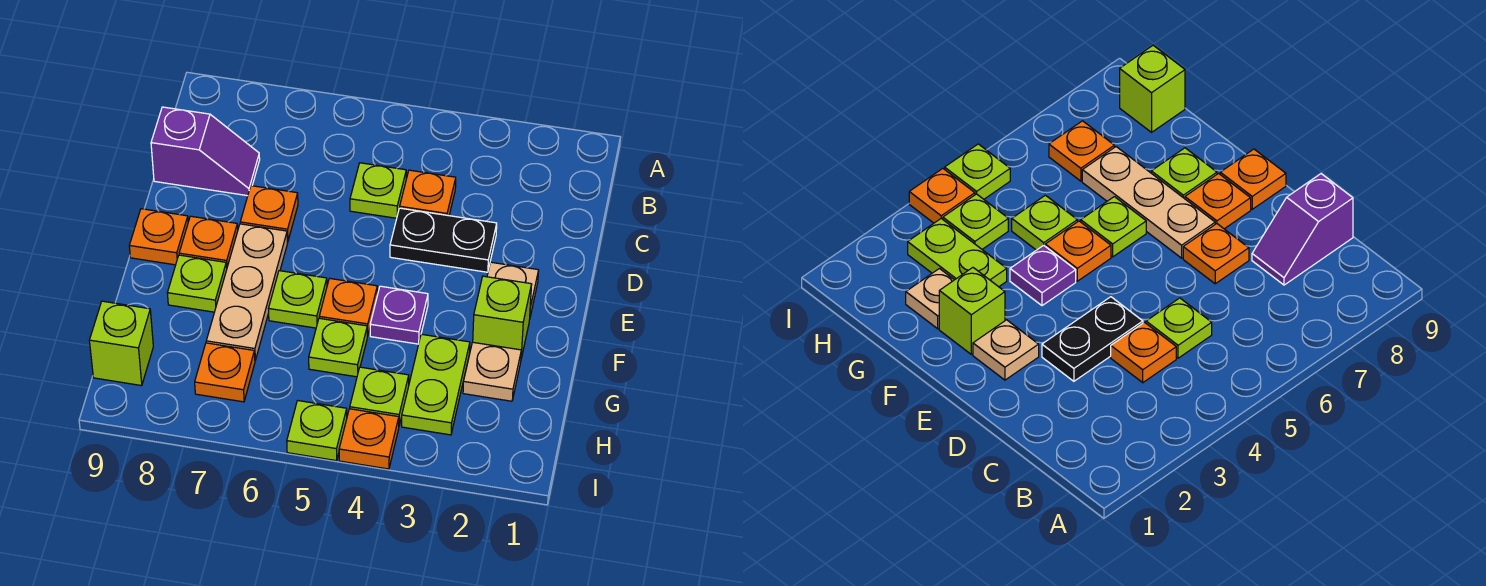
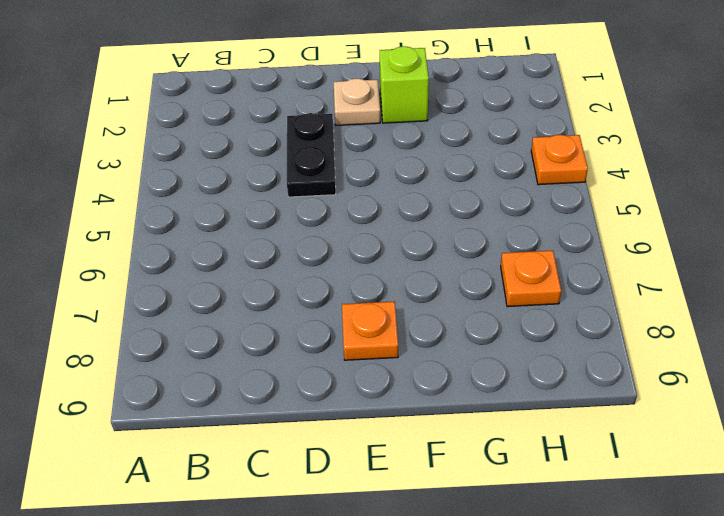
none -> orange 1x1 plate [400,170,456,216]
none -> lime 1x1 plate [350,163,406,218]
none -> purple 1x2 slope [151,107,260,196]

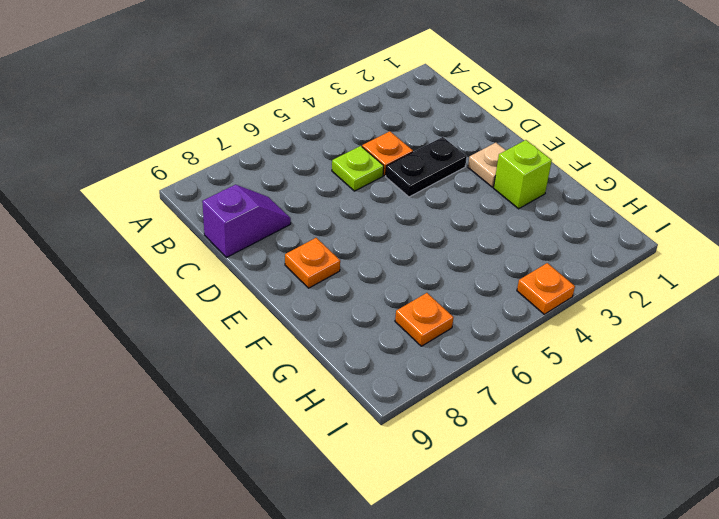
none -> orange 1x1 plate [240,186,298,242]
none -> tan 1x3 plate [206,224,288,360]
none -> orange 1x1 plate [129,209,188,265]

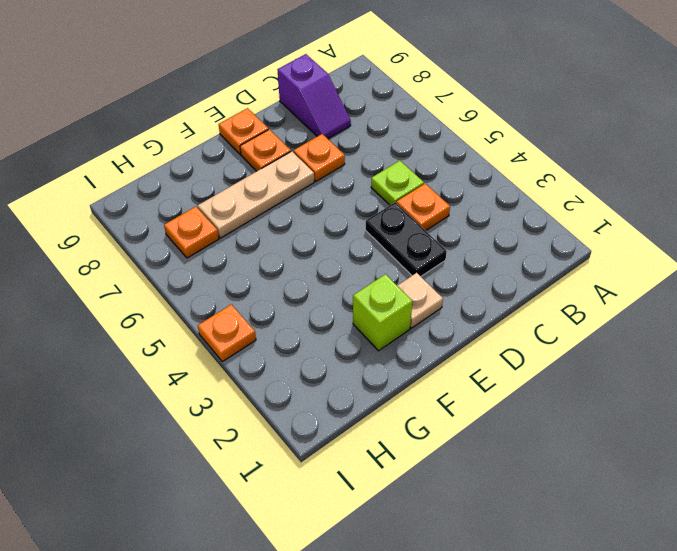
none -> purple 1x1 plate [370,286,428,344]
none -> orange 1x1 plate [319,278,377,336]
none -> lime 1x1 plate [268,271,327,328]

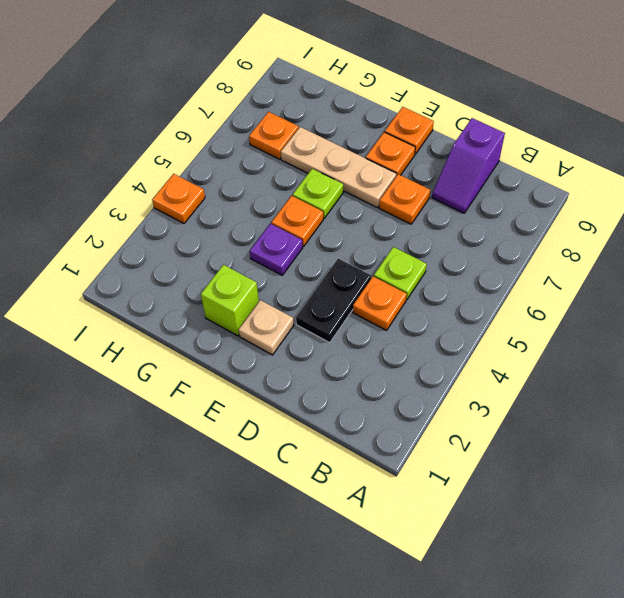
none -> lime 1x1 plate [167,255,227,312]
none -> tan 1x1 plate [463,342,521,401]
none -> lime 1x2 plate [402,334,470,435]

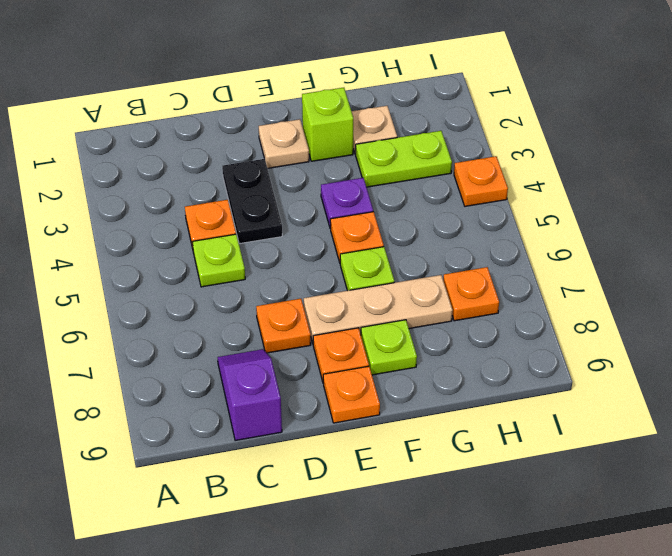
none -> lime 1x1 plate [309,318,367,377]
none -> lime 1x1 plate [350,367,409,425]
none -> lime 1x1 brick [89,301,153,386]

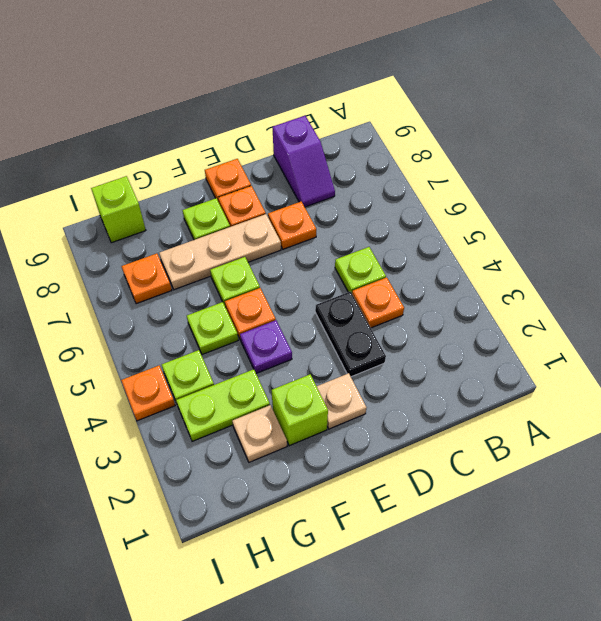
none -> lime 1x1 plate [287,401,347,461]

